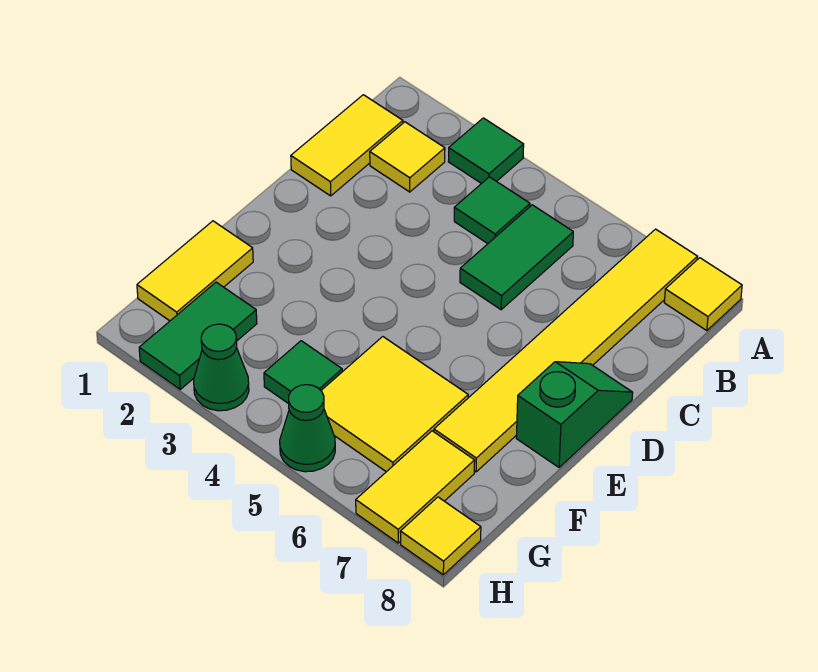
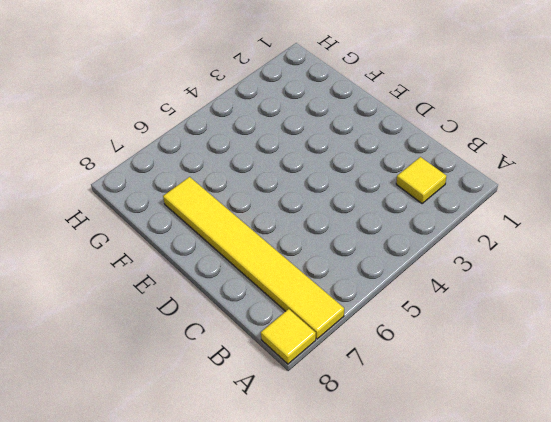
none -> green 1x1 tile [448,118,524,184]
none -> yellow 1x2 tile [291,95,403,196]
none -> green 1x1 tile [454,177,530,244]

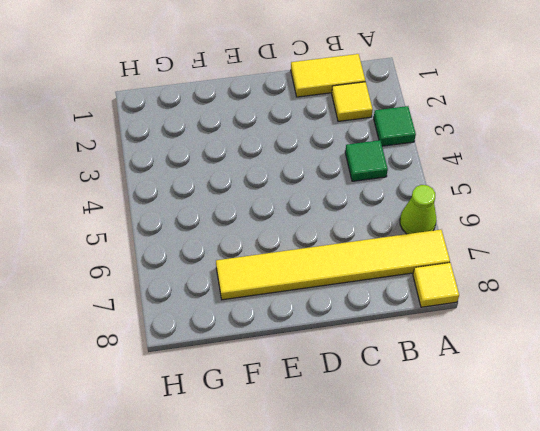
lime 1x1 cone [400,185,436,234] -> none
none -> green 1x2 tile [460,205,573,310]
none -> green 1x2 slope [516,362,633,467]
none -> yellow 1x2 tile [137,221,253,321]

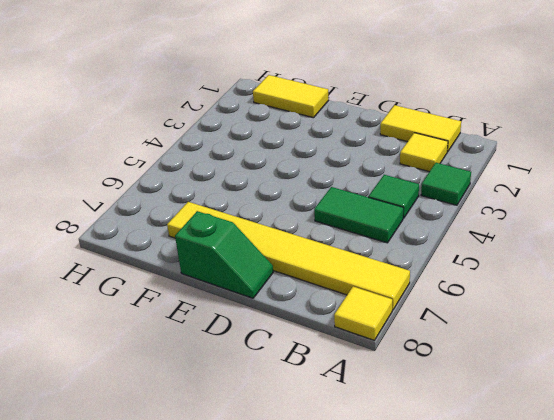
none -> yellow 2x2 tile [321,337,468,472]
none -> green 1x2 tile [139,282,257,389]
none -> green 1x1 tile [264,341,342,404]

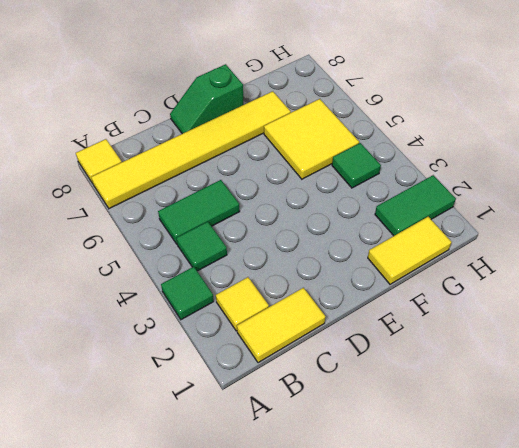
none -> yellow 1x2 tile [356,431,475,543]
none -> green 1x1 cone [194,324,249,411]
none -> green 1x1 cone [280,385,335,472]

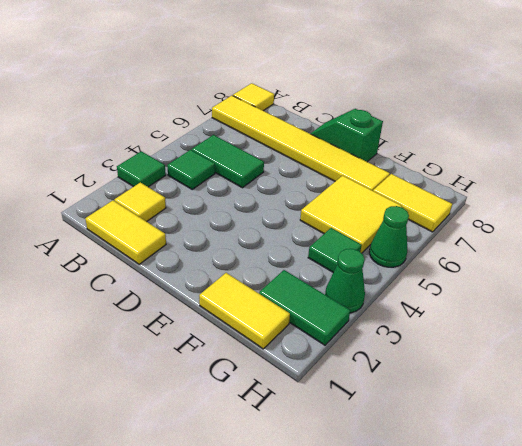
none -> yellow 1x1 tile [400,497,481,575]

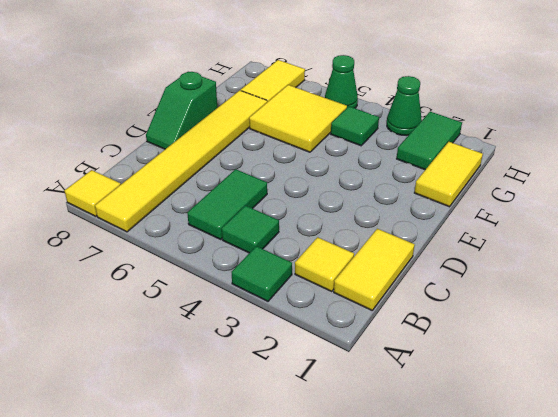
none -> yellow 1x1 tile [400,497,481,575]

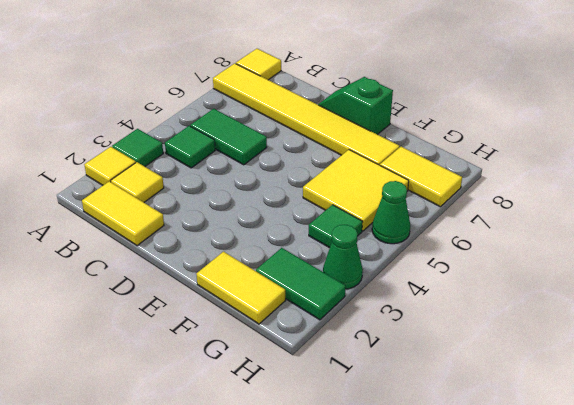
yellow 1x1 tile [84,147,136,185] -> yellow 1x1 tile moved to [400,497,481,575]

